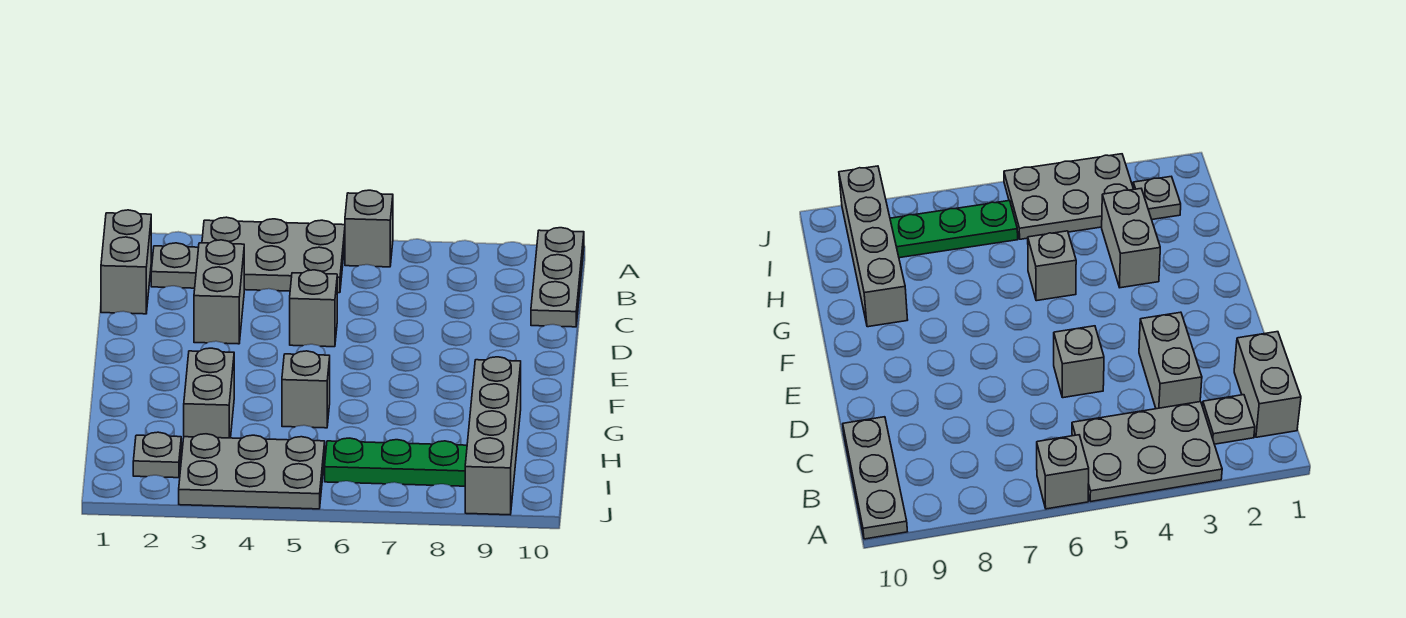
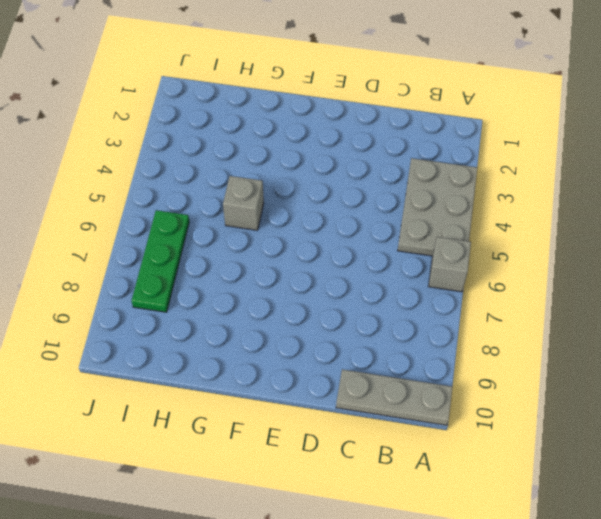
none -> grey 1x2 brick [101,210,151,314]
none -> grey 1x1 plate [151,243,199,288]
none -> grey 1x2 brick [194,240,244,344]

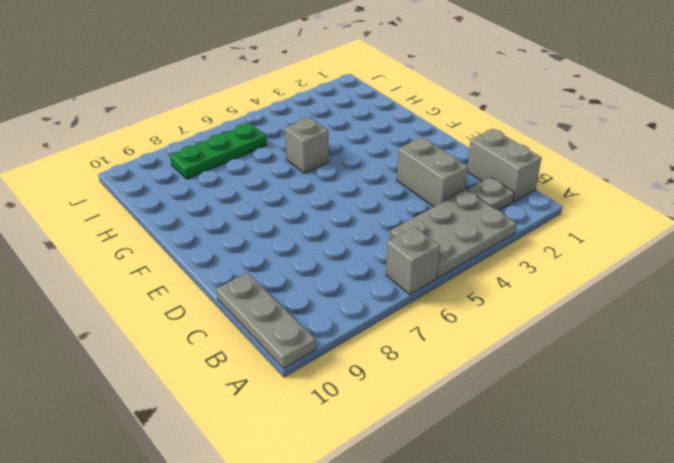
none -> grey 1x1 brick [290,270,337,347]
none -> grey 1x2 brick [184,348,234,438]
none -> grey 1x4 brick [465,357,521,515]

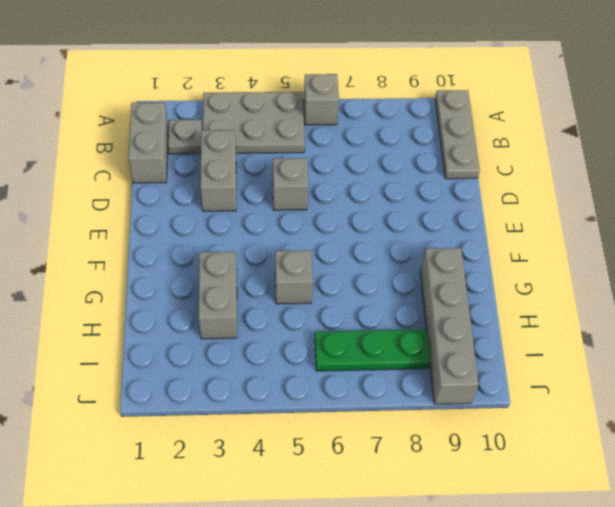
none -> grey 1x1 plate [133,432,181,478]
none -> grey 2x3 plate [179,434,325,509]

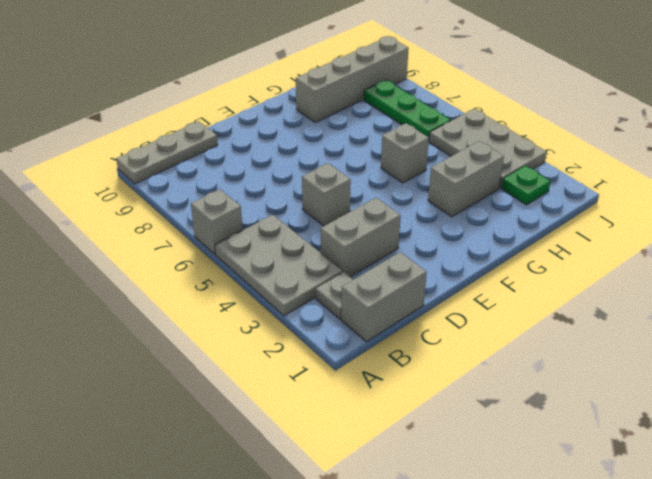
green 1x1 plate [502,166,550,205] -> grey 1x1 plate [133,432,181,478]

